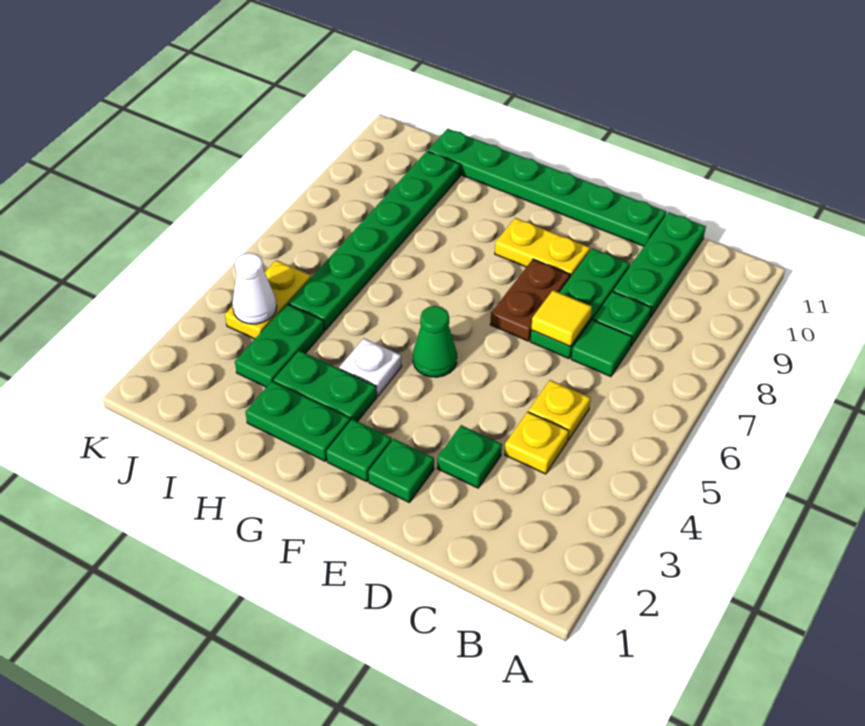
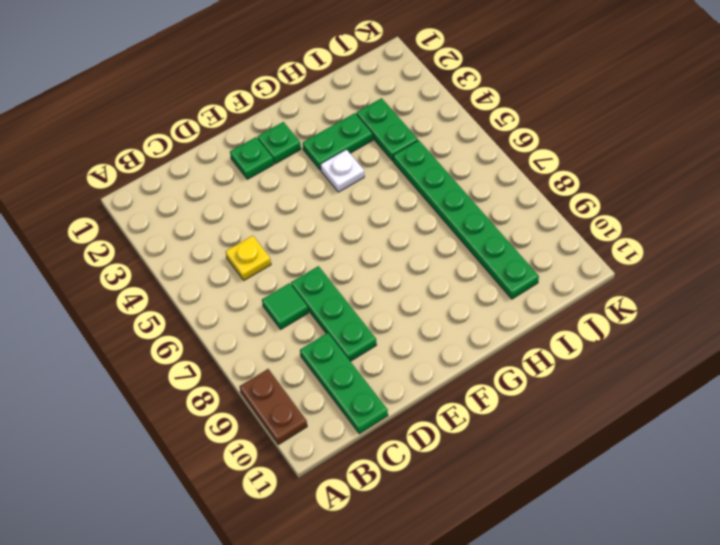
brown 1x2 plate [239,369,307,445] -> brown 1x2 plate moved to [490,259,570,341]
none -> yellow 1x1 plate [504,412,569,474]
none -> green 1x1 plate [593,291,651,346]
none -> green 1x1 plate [437,425,502,488]

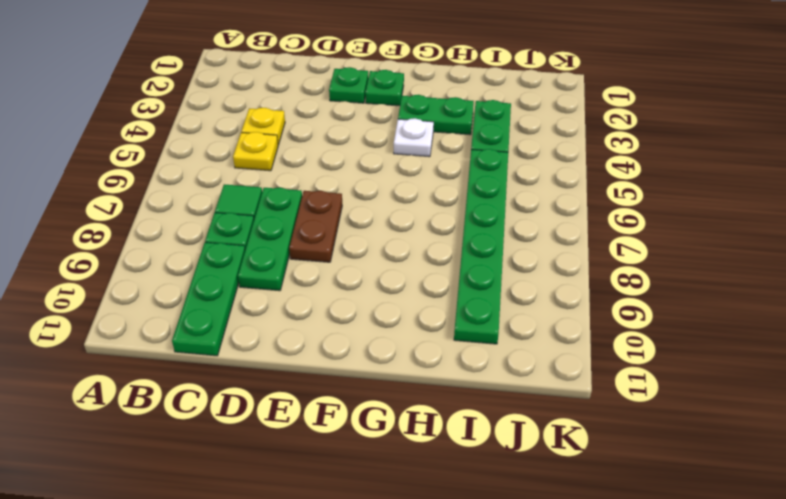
none -> green 1x1 plate [437,425,502,488]
none -> green 1x6 plate [428,129,666,246]
none -> yellow 1x2 plate [495,218,590,277]

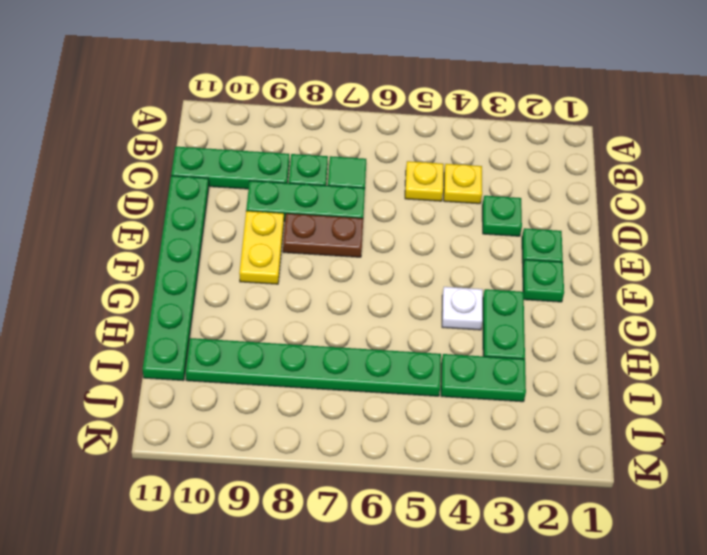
none -> green 1x1 cone [413,306,457,377]
none -> green 1x2 plate [245,381,350,461]
none -> yellow 1x2 plate [225,260,311,339]

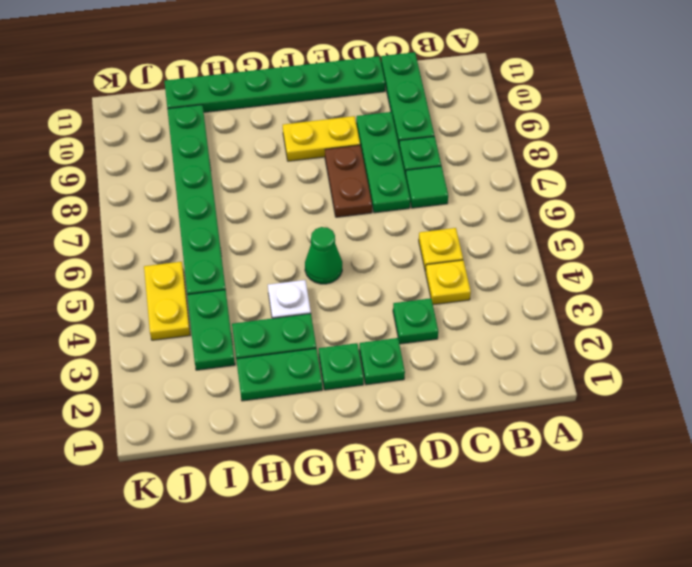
none -> yellow 1x1 tile [531,290,592,346]
none -> white 1x1 cone [232,253,277,324]

